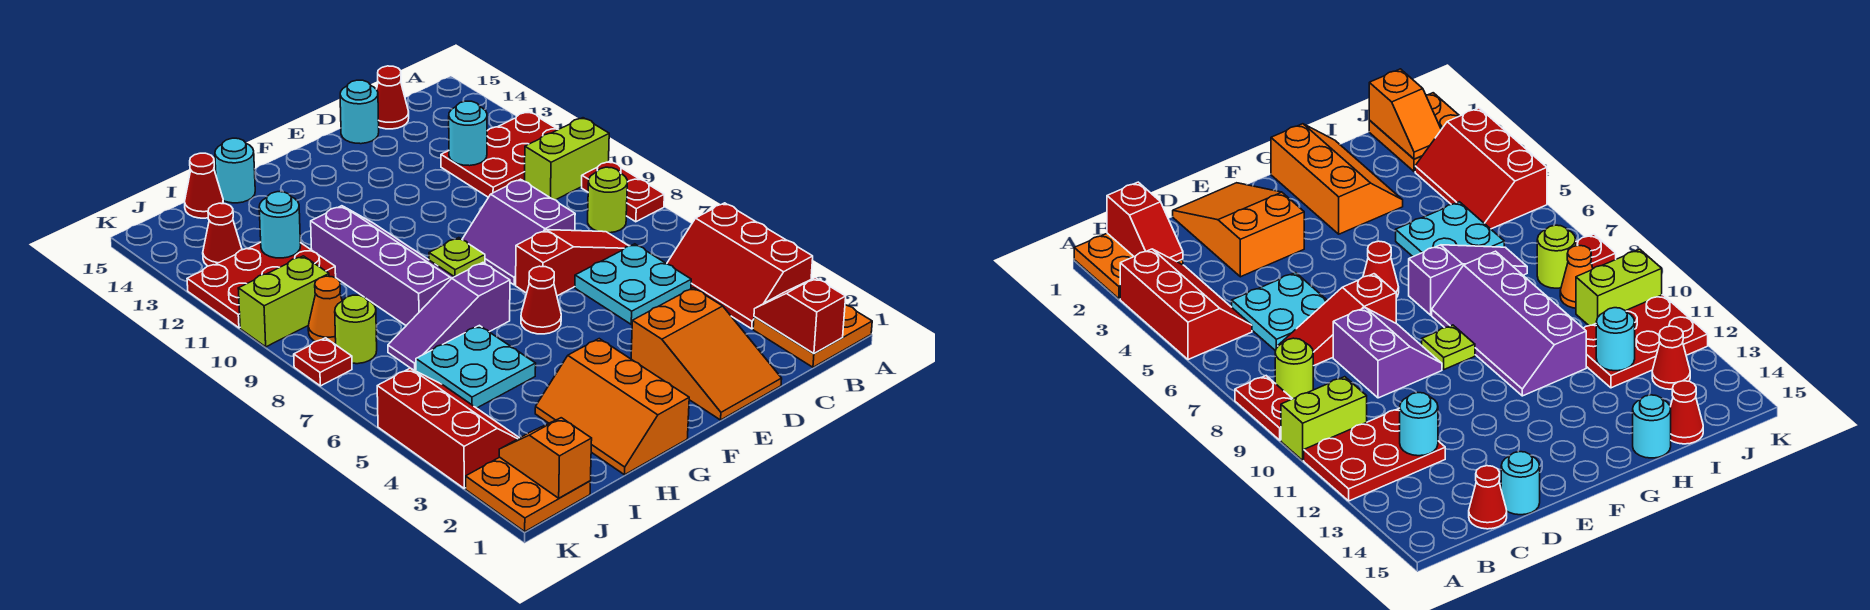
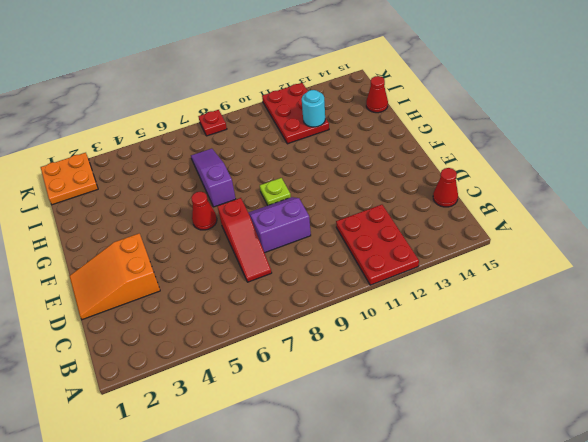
none -> orange 2x2 plate [753,305,872,367]
none -> red 2x3 slope [667,203,813,329]
none -> red 1x2 plate [582,161,664,222]
none -> lime 1x2 brick [525,118,609,200]

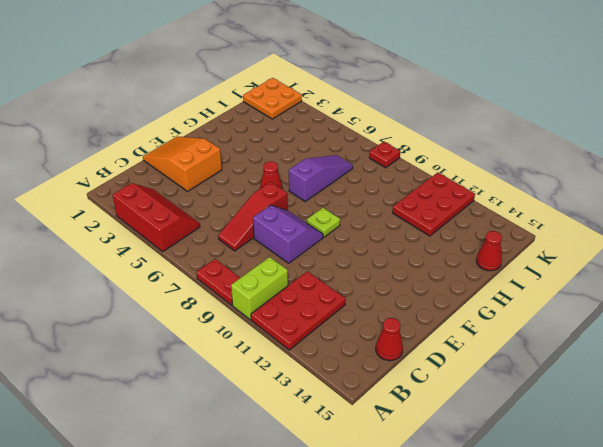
none -> orange 2x2 plate [753,305,872,367]
none -> lime 1x1 round brick [588,167,627,233]
none -> cyan 2x2 plate [575,244,691,324]
none -> cyan 1x1 round brick [340,80,379,144]

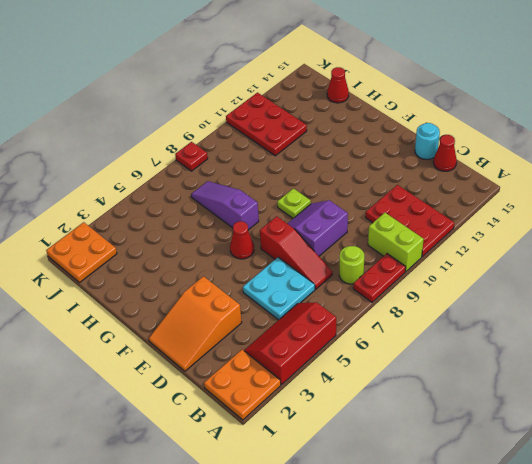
none -> orange 2x3 slope [535,339,689,475]
none -> purple 2x4 slope [311,206,454,326]
none -> cyan 2x2 plate [416,325,536,408]
none -> cyan 1x1 round brick [215,138,255,203]

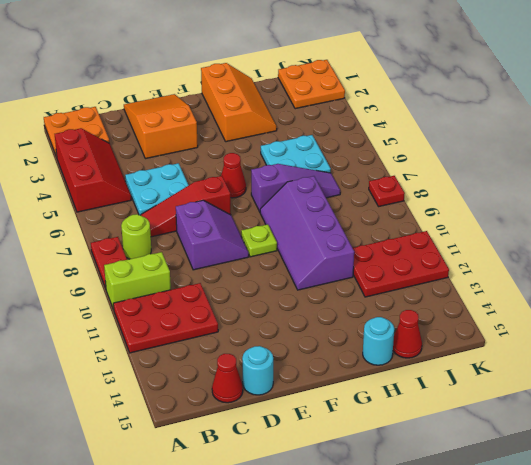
none -> red 2x3 slope [377,368,519,488]
none -> lime 1x1 round brick [335,295,377,364]
none -> orange 1x1 cone [308,276,342,344]
none -> lime 1x2 brick [238,256,329,347]

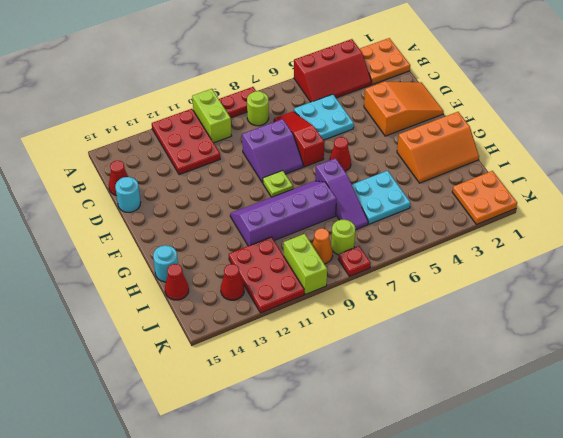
none -> red 2x3 slope [377,368,519,488]
none -> red 1x2 slope [754,278,846,354]
none -> cyan 1x1 round brick [449,101,487,166]
none -> cyan 1x1 round brick [259,192,301,258]

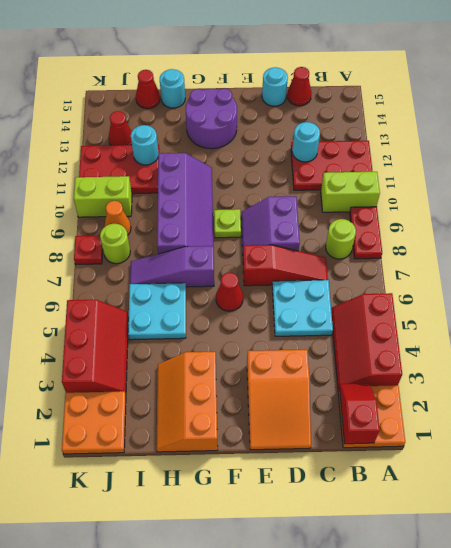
purple 2x2 round brick [186,88,237,149] -> none
none -> orange 1x2 slope [499,418,592,498]

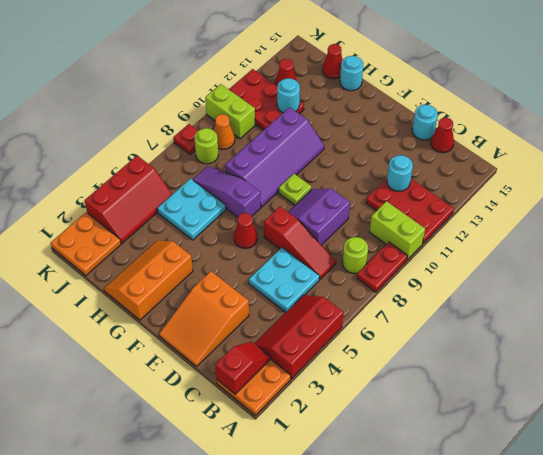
none -> orange 1x2 slope [499,418,592,498]

